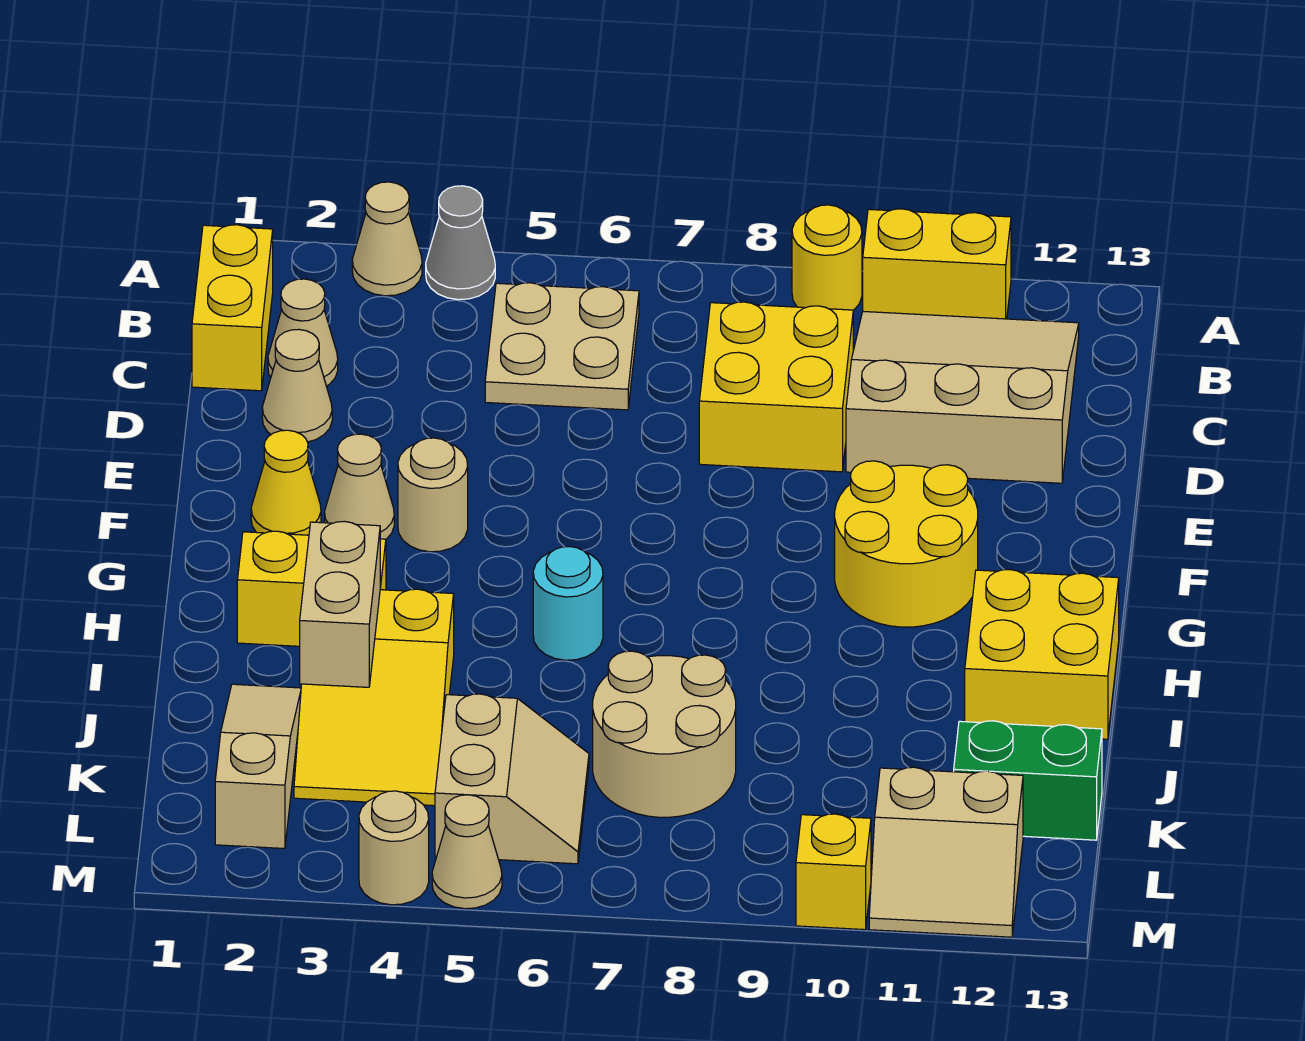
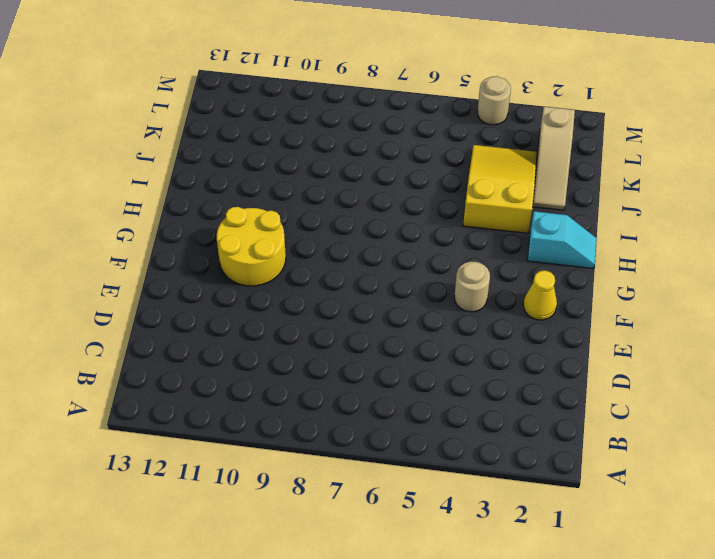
cyan 1x2 slope [528,211,597,269] -> yellow 1x2 brick [237,531,386,646]
none -> tan 1x1 cone [352,182,422,296]
none -> grey 1x1 cone [426,186,495,300]
none -> yellow 1x1 round brick [792,205,862,310]

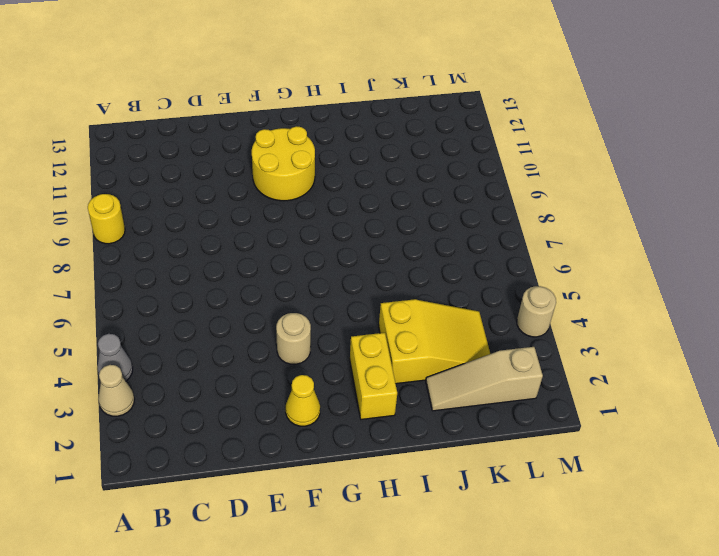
none -> yellow 1x2 brick [863,209,1011,319]
none -> yellow 1x2 brick [192,225,273,391]
none -> tan 2x2 plate [485,283,639,410]

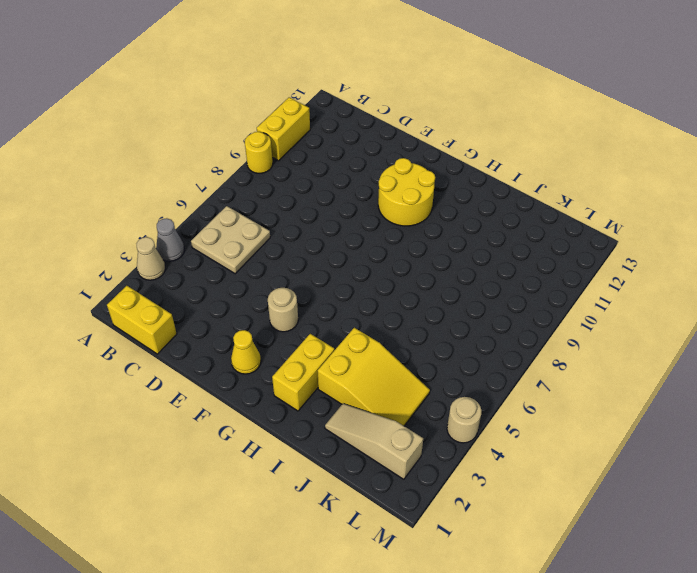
none -> tan 3x3 slope [846,311,1079,483]
none -> tan 1x1 cone [268,279,338,386]
none -> yellow 2x2 brick [699,302,853,472]

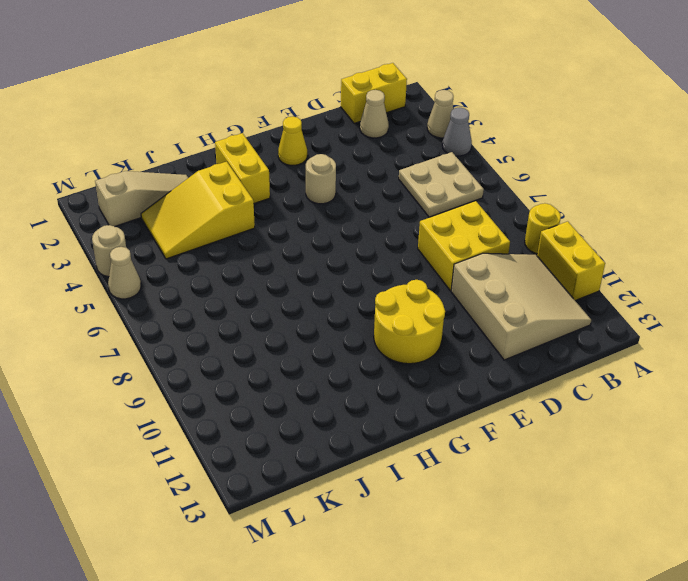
none -> tan 1x1 cone [262,329,332,442]
none -> tan 1x1 cone [325,434,394,539]
none -> cyan 1x1 round brick [533,547,603,660]

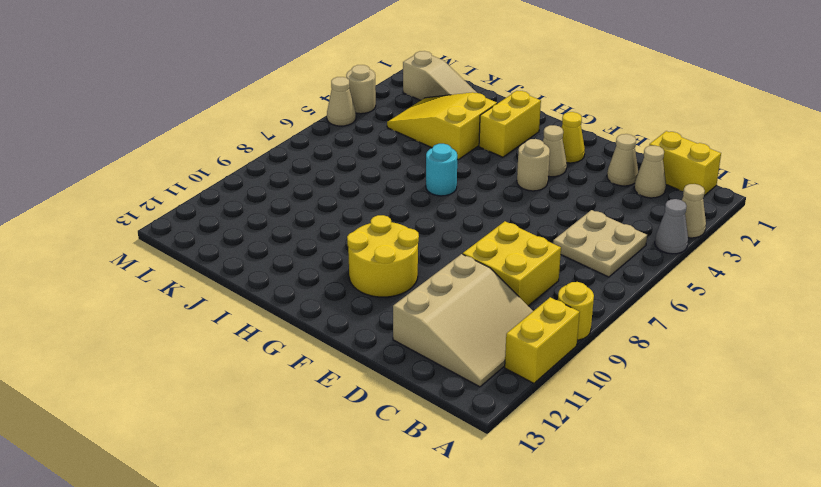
none -> yellow 2x2 brick [965,570,1119,739]
none -> tan 2x2 round brick [593,651,736,817]
none -> tan 2x2 slope [435,694,589,864]

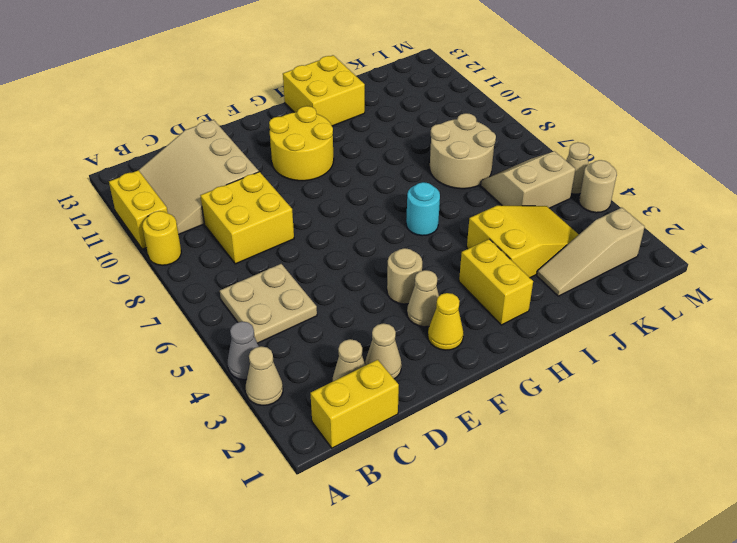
none -> green 1x2 brick [954,721,1102,840]
none -> tan 2x2 slope [869,767,1023,937]
none -> yellow 1x1 brick [796,814,871,930]

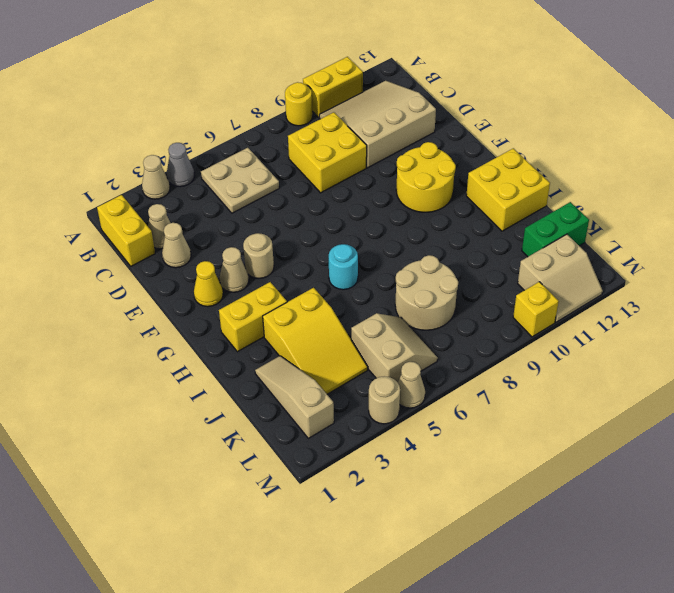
none -> tan 1x2 brick [300,521,381,687]

